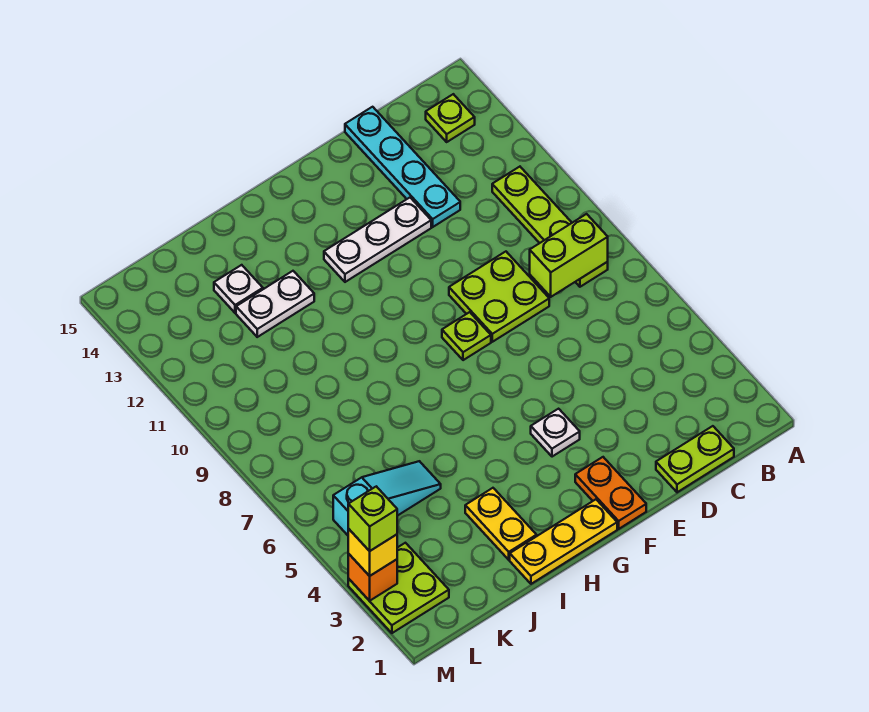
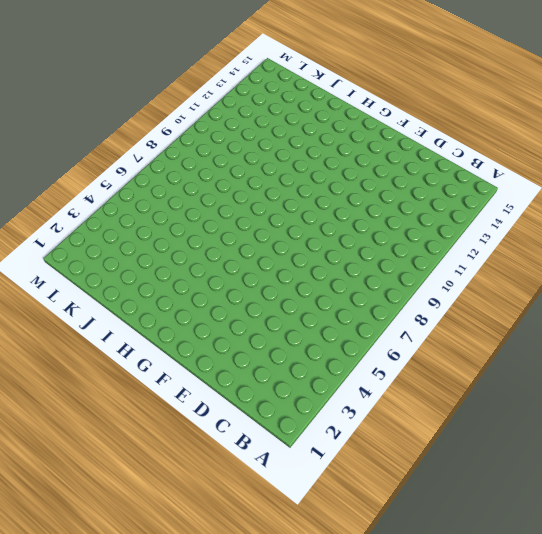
none -> lime 1x4 plate [492,167,608,287]
none -> lime 1x1 plate [426,94,475,142]
none -> lime 1x2 plate [656,426,734,492]

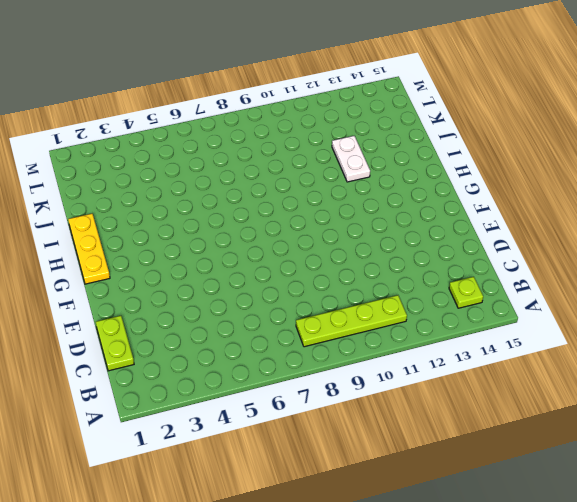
none -> lime 2x2 plate [449,252,549,342]
none -> cyan 1x4 plate [345,107,460,227]
none -> white 1x3 plate [324,198,431,282]

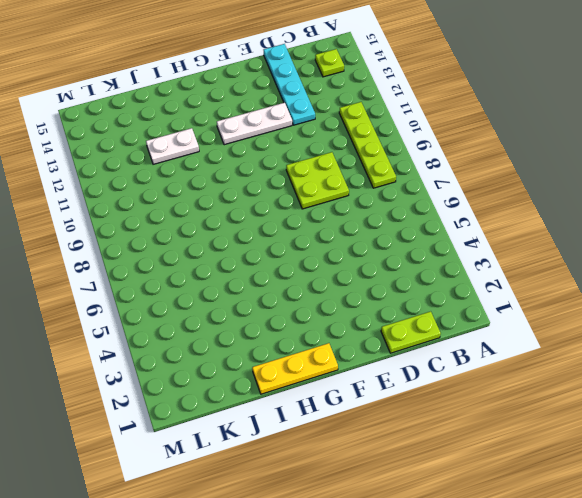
none -> orange 1x2 plate [575,457,646,529]
none -> white 1x1 plate [531,409,580,457]
none -> lime 1x1 plate [442,312,491,360]

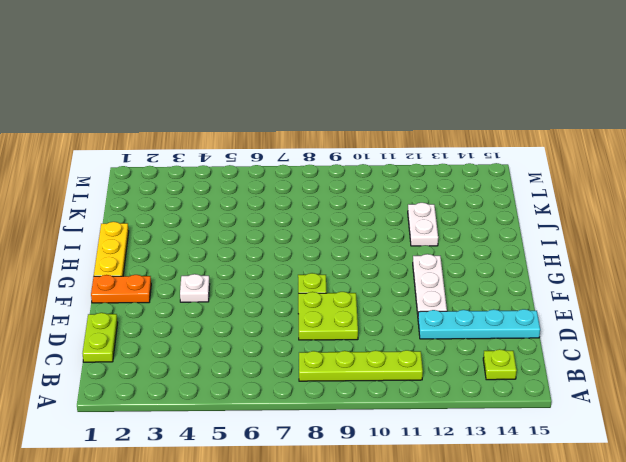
none -> yellow 1x2 plate [465,488,537,560]
none -> cyan 1x3 slope [333,461,441,535]
none -> white 1x1 plate [214,265,263,313]

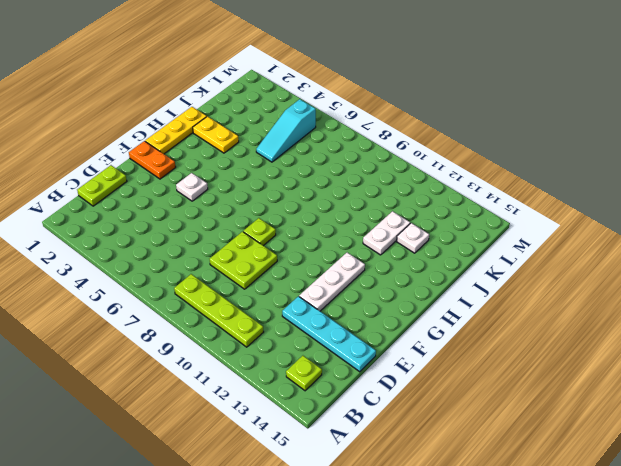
none -> lime 2x2 plate [348,543,449,633]
none -> lime 1x2 brick [530,214,608,297]
none -> orange 1x1 brick [348,554,397,601]

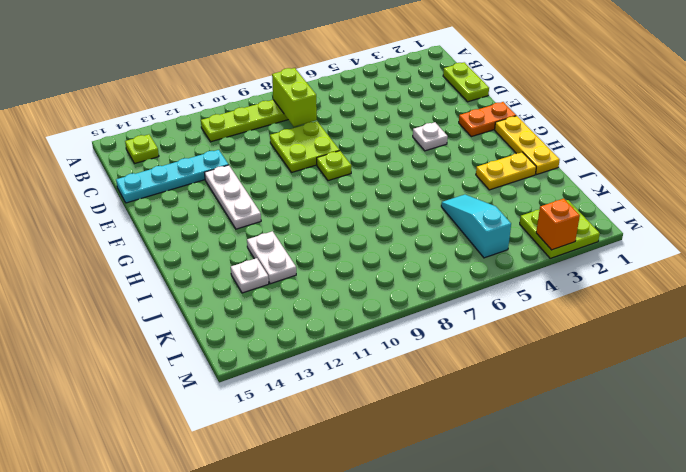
none -> yellow 1x1 brick [348,529,397,576]
none -> lime 1x1 brick [348,486,397,551]

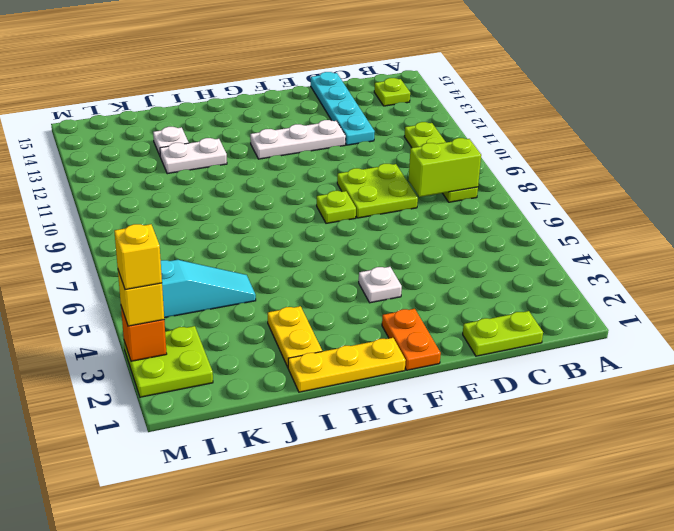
yellow 1x1 brick [114,224,162,290] -> lime 1x1 brick [348,486,397,551]

